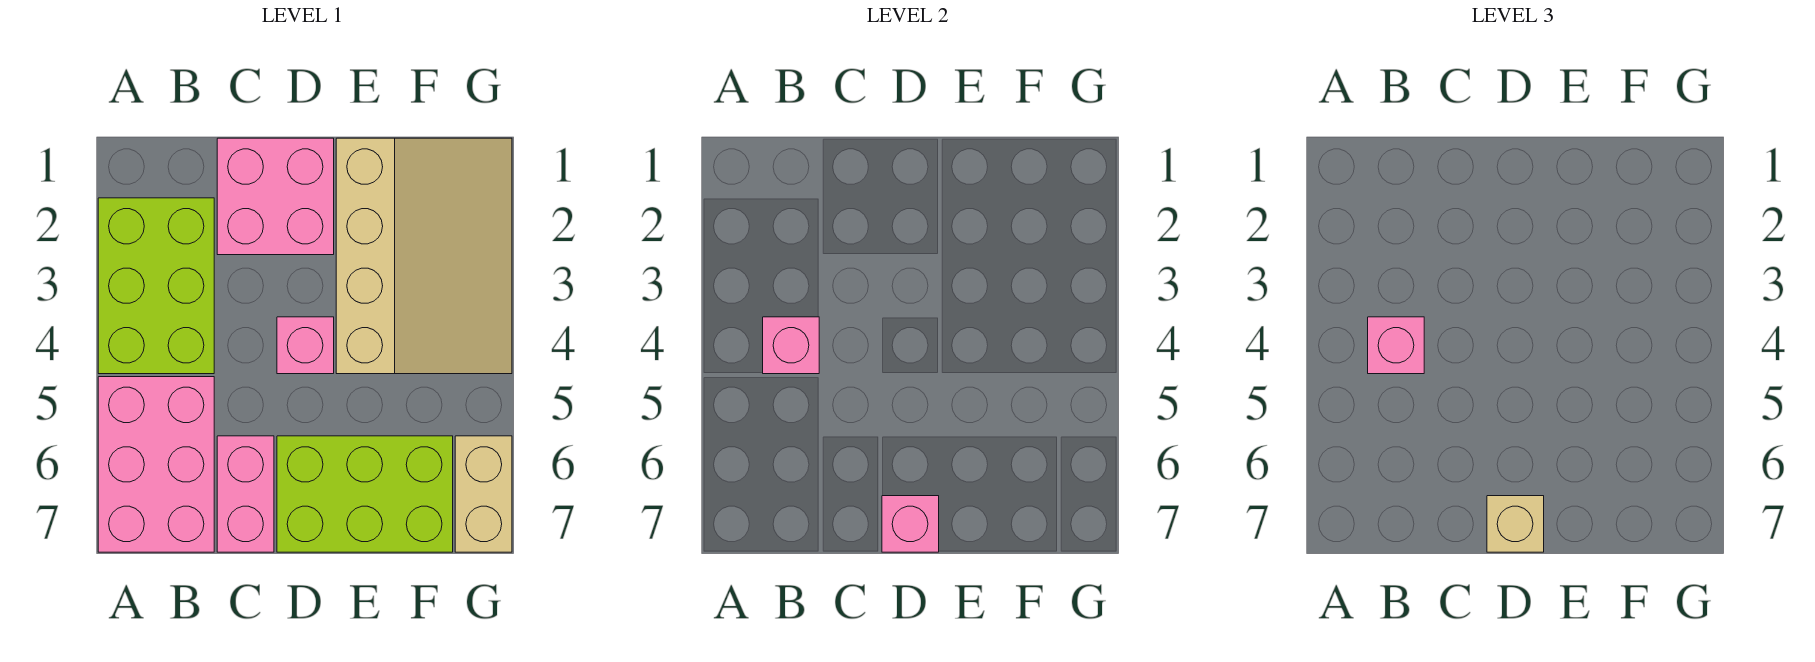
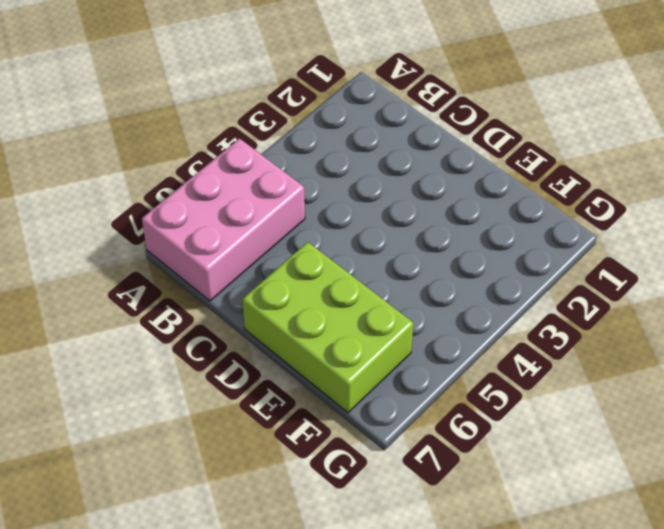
none -> lime 2x3 brick [98,198,214,374]
none -> pink 2x2 brick [217,138,334,255]
none -> pink 1x2 brick [217,436,274,552]

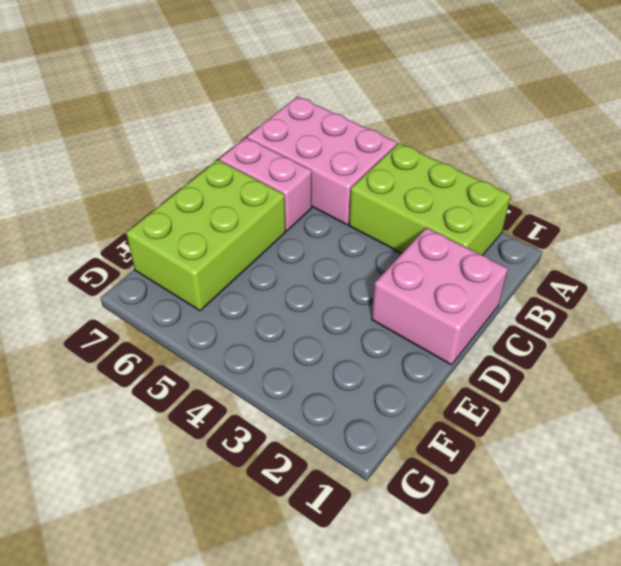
none -> pink 1x1 brick [277,317,334,374]
none -> tan 3x4 slope [336,138,512,374]
none -> tan 1x2 brick [455,436,512,552]

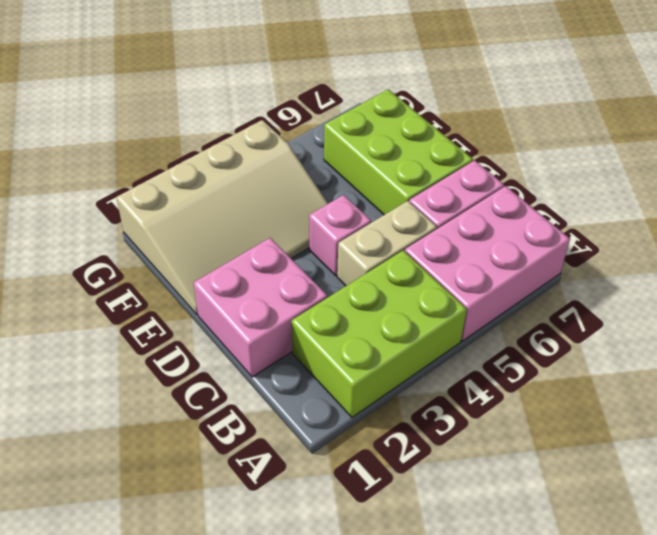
tan 1x2 brick [337,201,437,286] -> tan 1x2 brick moved to [455,436,512,552]
tan 3x4 slope [116,120,328,315] -> tan 3x4 slope turned to [336,138,512,374]
none -> pink 1x1 brick [763,317,819,374]
none -> pink 1x1 brick [882,496,939,552]
none -> pink 1x1 brick [1368,317,1424,374]

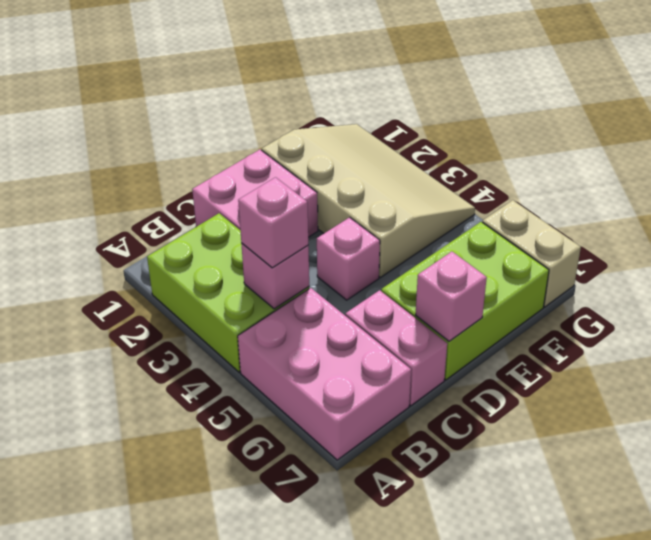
none -> tan 1x1 brick [1487,496,1544,552]

